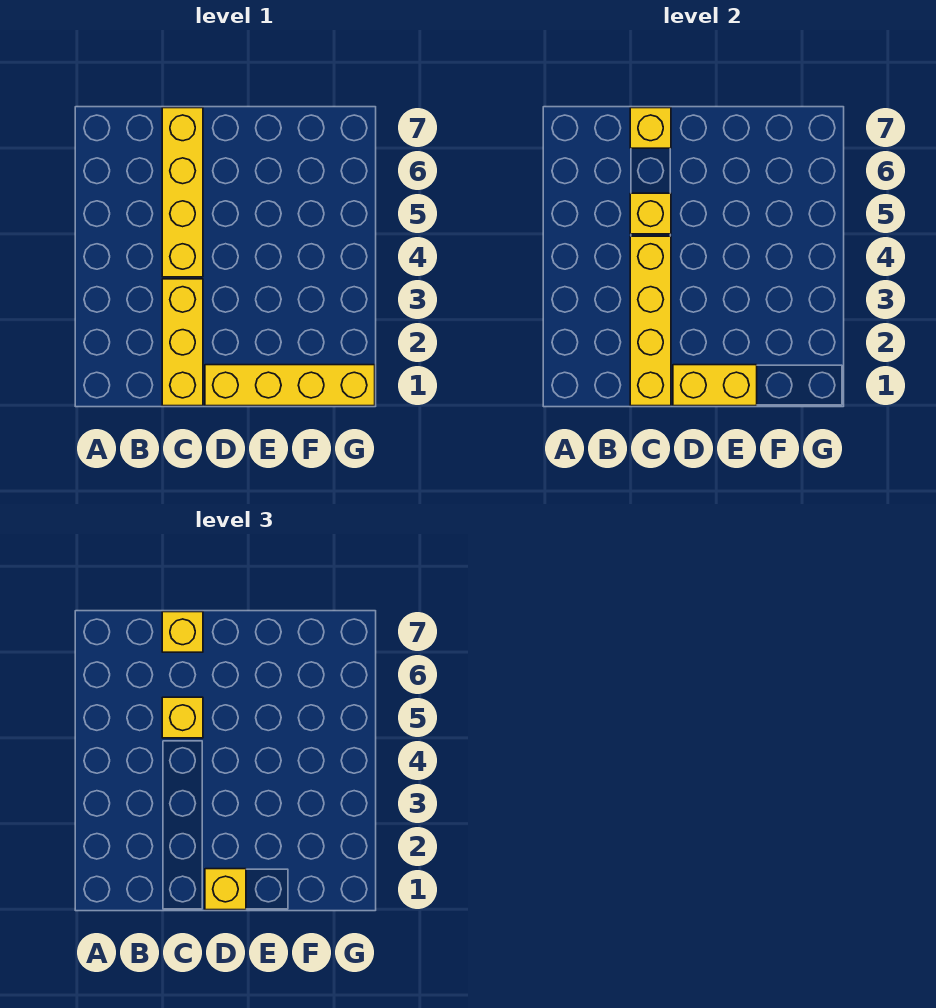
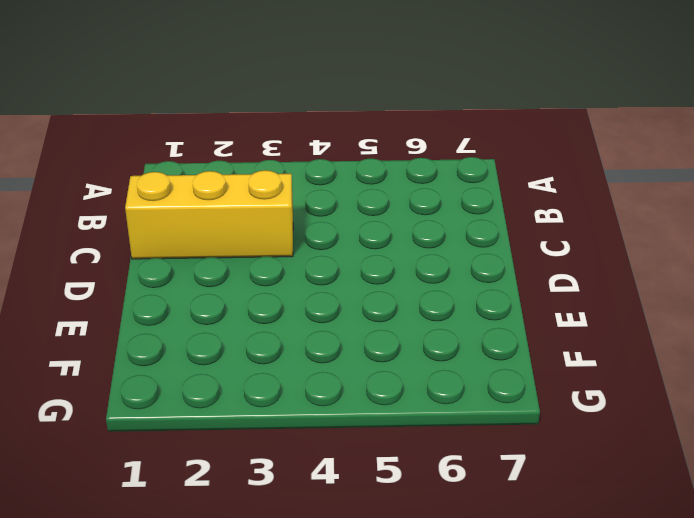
none -> yellow 1x4 brick [162,108,203,277]
none -> yellow 1x4 brick [205,365,375,406]

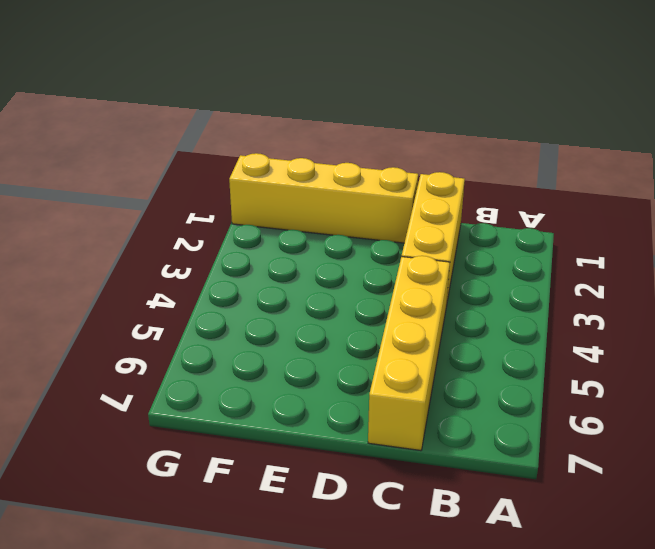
none -> yellow 1x4 brick [630,236,671,406]
none -> yellow 1x1 brick [630,193,671,234]

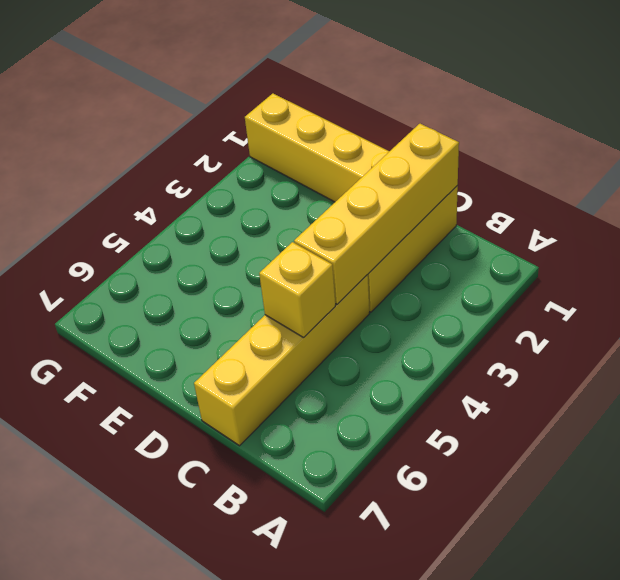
none -> yellow 1x1 brick [630,108,671,148]
none -> yellow 1x2 brick [673,365,757,406]

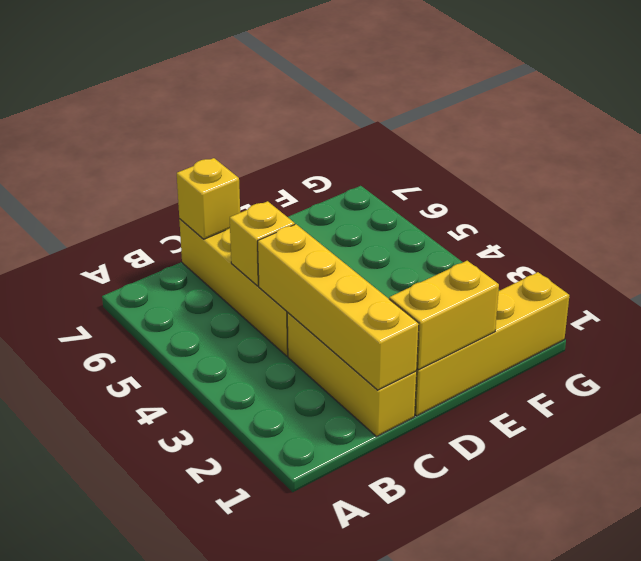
none -> yellow 1x1 brick [162,697,203,738]
none -> yellow 1x1 brick [162,612,203,652]

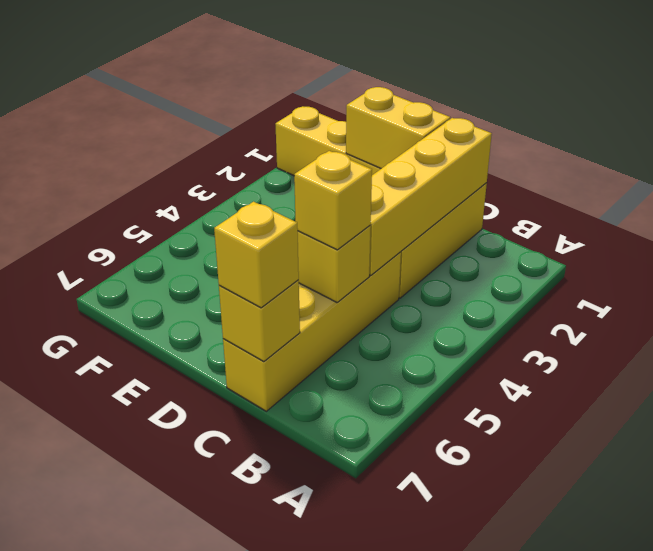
none -> yellow 1x1 brick [205,869,246,910]

